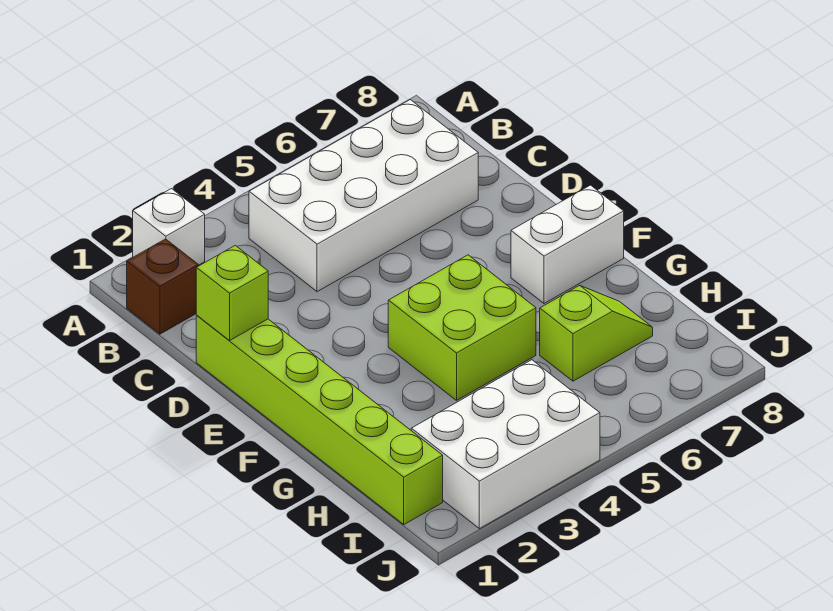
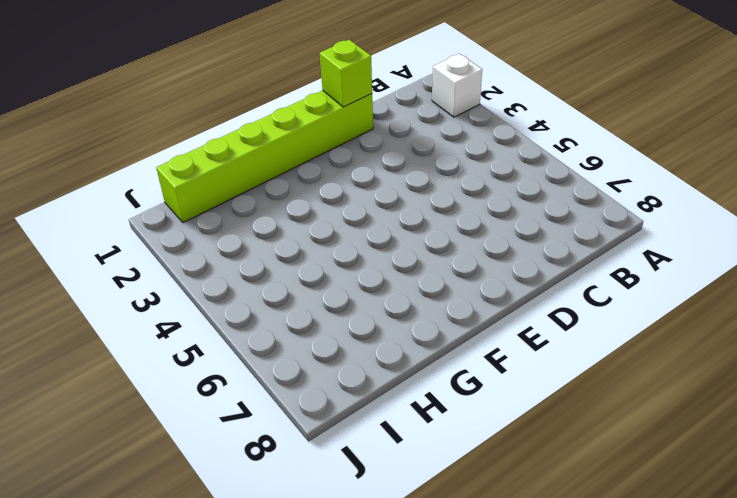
none -> brown 1x1 brick [127,239,199,334]
none -> white 2x4 brick [249,100,478,292]

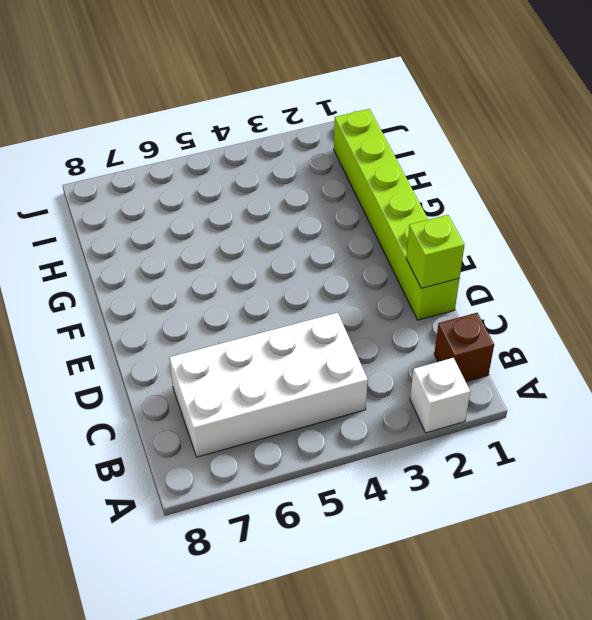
none -> lime 2x2 brick [388,255,536,400]
none -> white 1x2 brick [511,185,624,304]

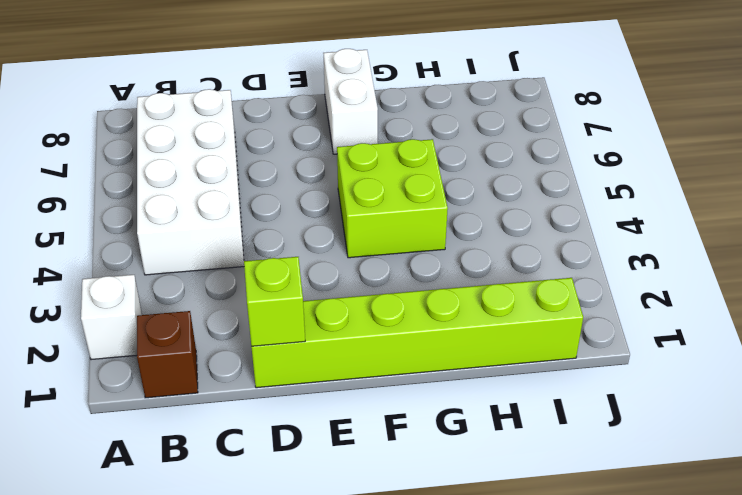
none -> lime 1x2 slope [540,285,653,381]
none -> white 2x3 brick [411,360,600,529]

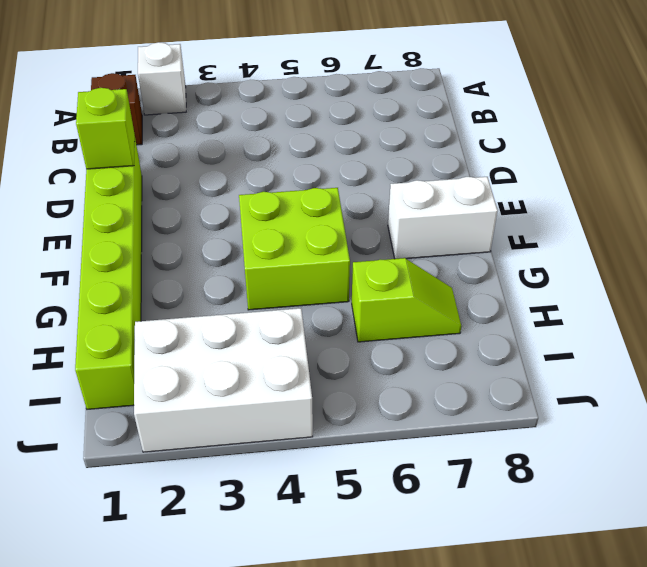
none -> white 2x4 brick [249,100,478,292]

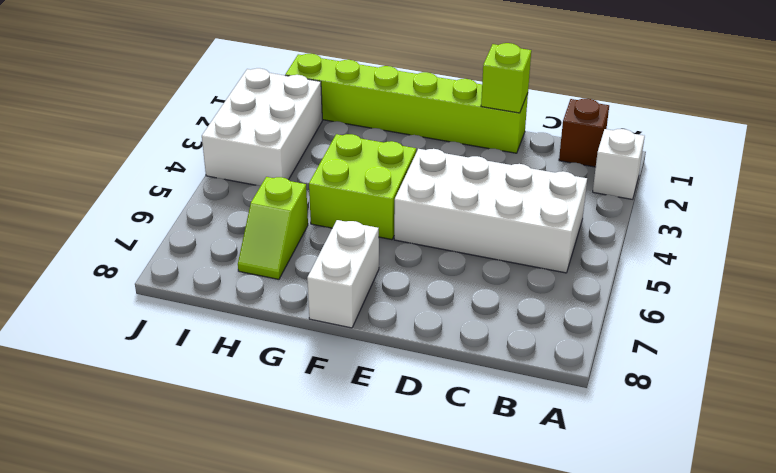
white 2x4 brick [394,149,587,273] -> white 2x4 brick turned to [249,100,478,292]

